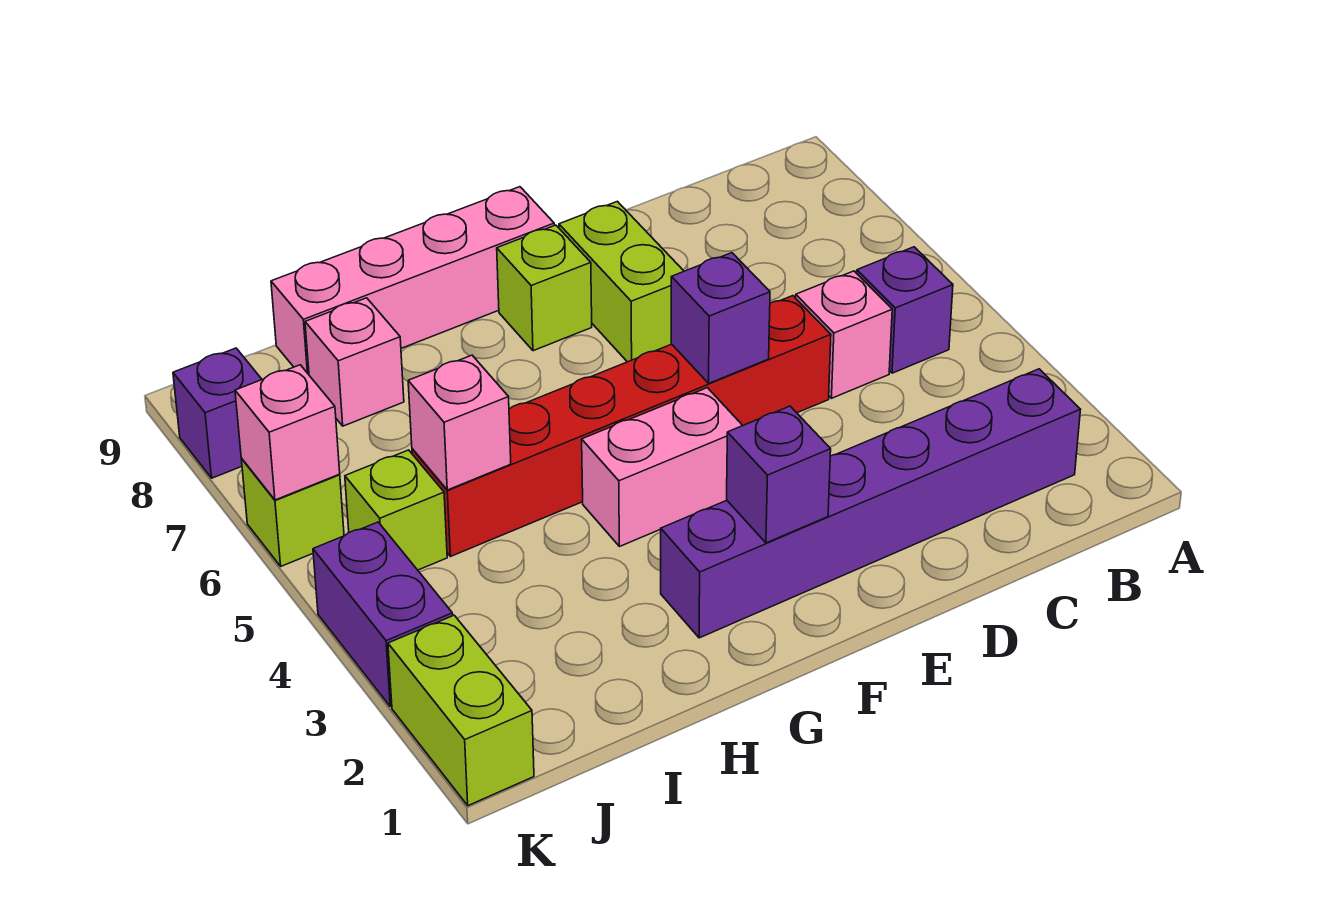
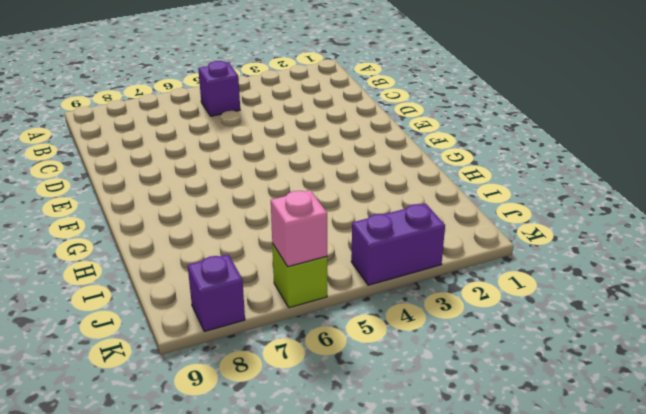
none -> purple 1x6 brick [661,369,1081,638]
none -> pink 1x1 brick [796,271,892,398]
none -> red 1x6 brick [412,296,831,557]

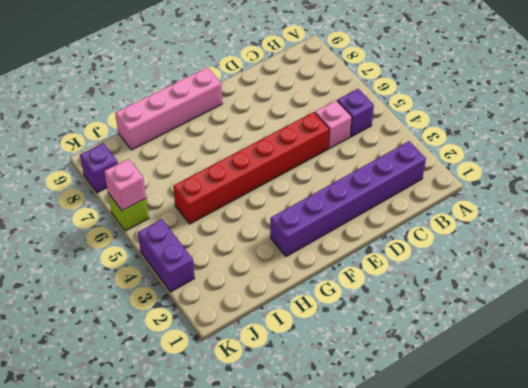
none -> lime 1x2 brick [559,201,684,362]
none -> pink 1x2 brick [582,388,743,547]
none -> lime 1x1 brick [497,225,592,351]

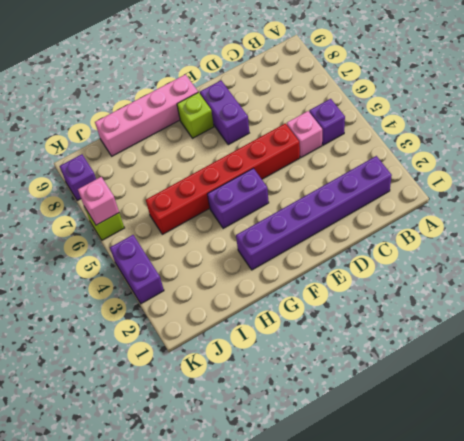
purple 1x2 brick [200,80,249,145] -> lime 1x2 brick [559,201,684,362]
purple 1x2 brick [207,168,269,229] -> pink 1x2 brick [582,388,743,547]
none -> pink 1x1 brick [305,298,404,426]
none -> lime 1x1 brick [345,450,447,570]
none -> lime 1x2 brick [388,615,534,806]

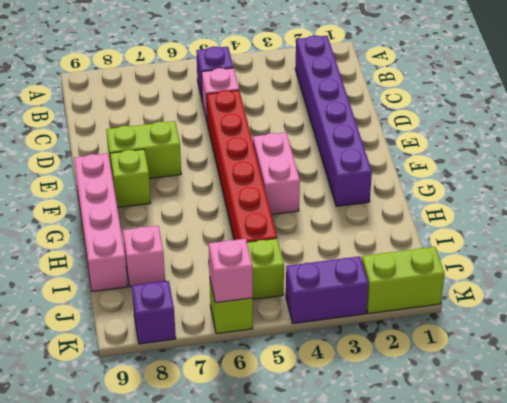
none -> purple 1x1 brick [671,253,770,383]
none -> purple 1x1 brick [727,406,831,543]
none -> pink 1x1 brick [408,355,511,490]

